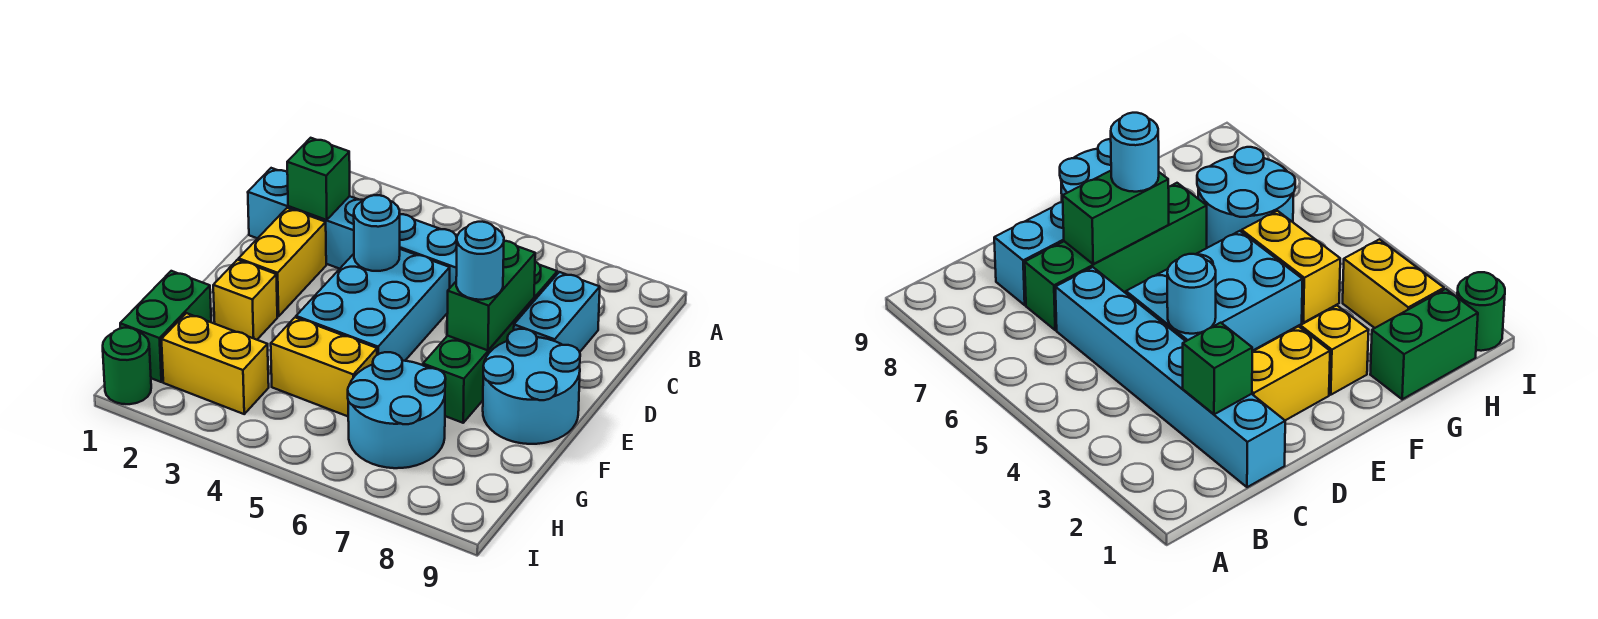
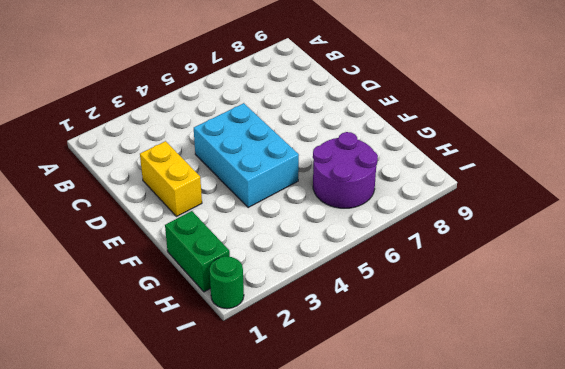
purple 2x2 round brick [313,132,378,208] -> cyan 2x2 round brick [348,352,446,468]
none -> cyan 1x6 brick [248,168,458,288]
none -> green 1x4 brick [423,262,557,423]
none -> cyan 1x2 brick [514,272,600,352]

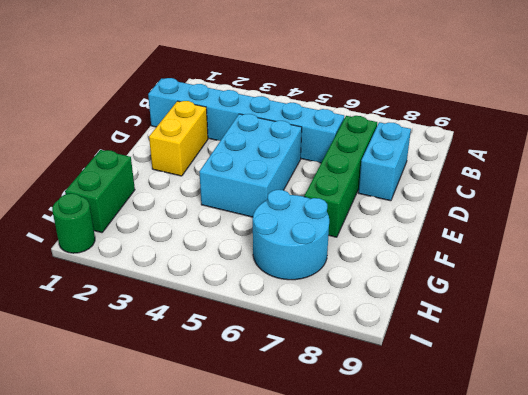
none -> cyan 2x2 round brick [483,329,580,444]
none -> yellow 1x1 brick [213,260,277,340]
none -> yellow 1x2 brick [271,317,377,416]

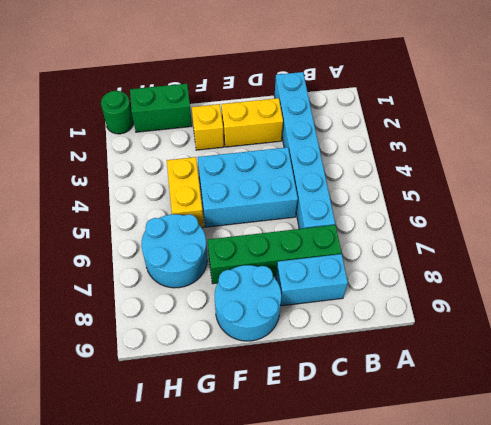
none -> yellow 1x2 brick [161,313,269,414]
none -> green 1x1 brick [287,138,350,220]
none -> cyan 1x1 round brick [354,195,400,271]

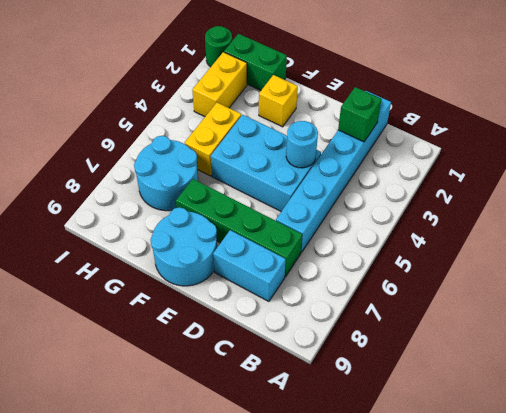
none -> yellow 1x2 brick [239,208,326,317]
none -> green 1x2 brick [447,241,535,350]
none -> cyan 1x1 round brick [456,222,504,300]

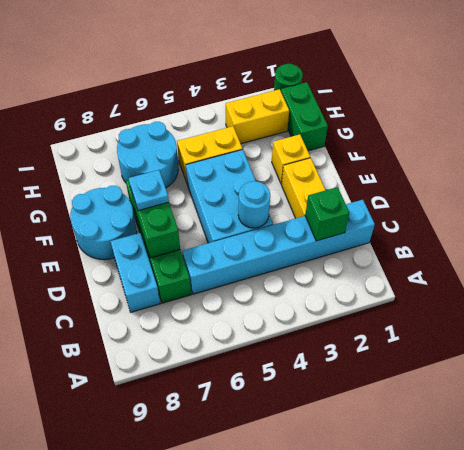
cyan 1x1 plate [129,170,169,211] -> cyan 1x1 round brick [456,222,504,300]

